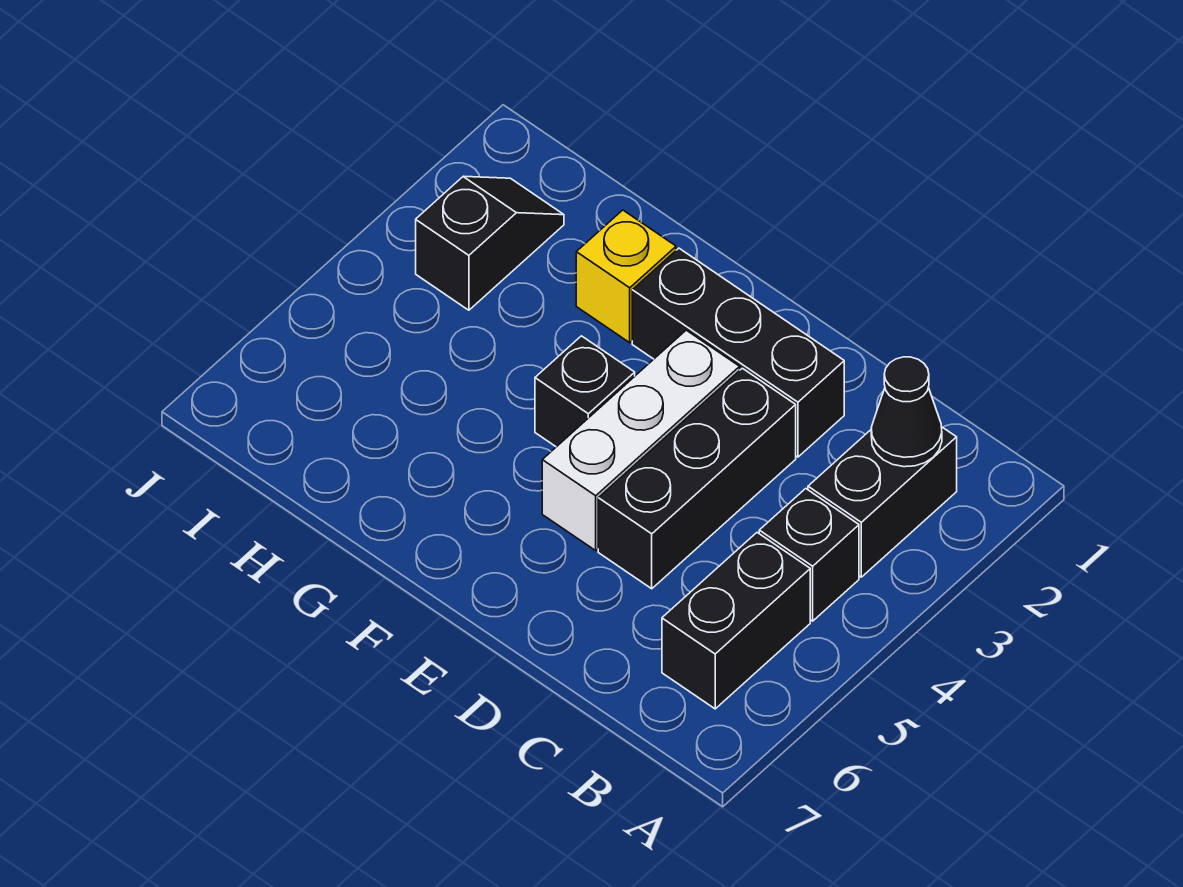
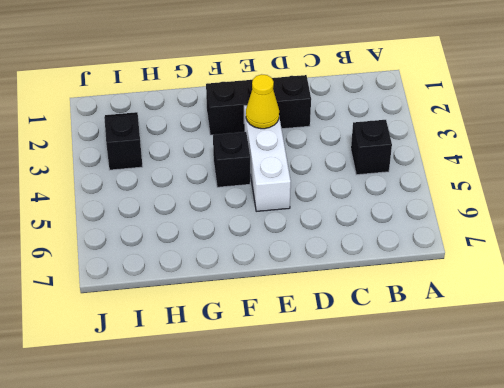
yellow 1x1 cone [246,74,279,129] -> none
none -> black 1x2 brick [808,427,957,577]
none -> black 1x2 brick [662,533,810,709]

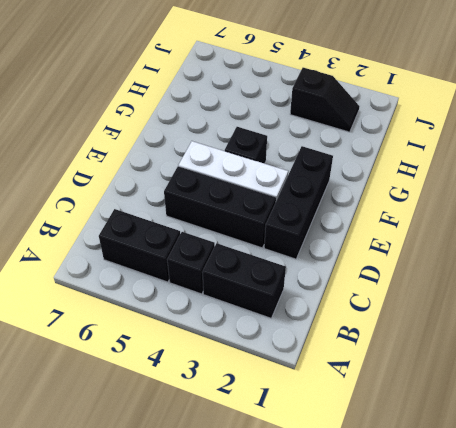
none -> yellow 1x1 brick [576,210,676,343]
none -> black 1x1 cone [871,357,942,467]

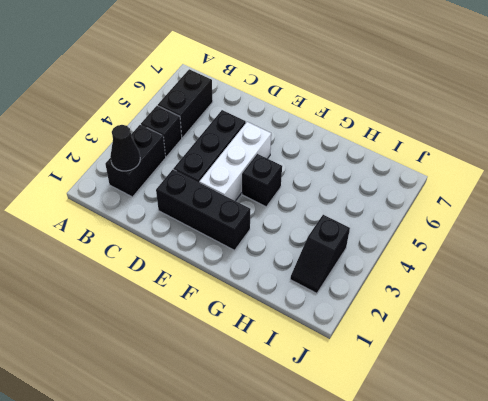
none -> yellow 1x1 brick [576,210,676,343]

